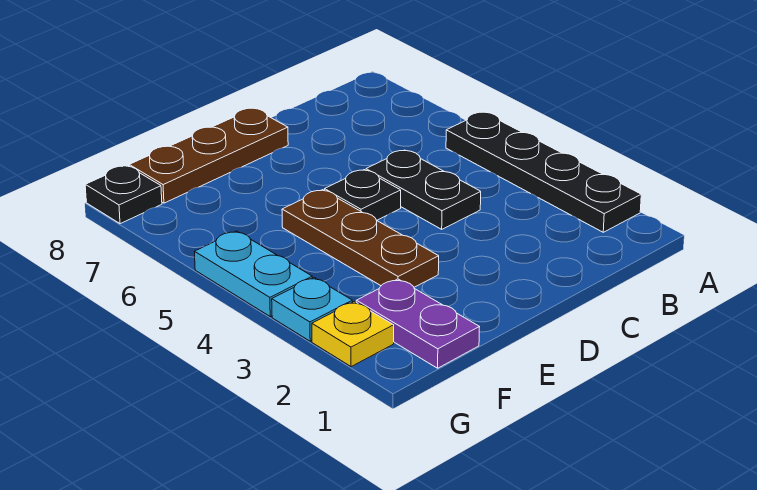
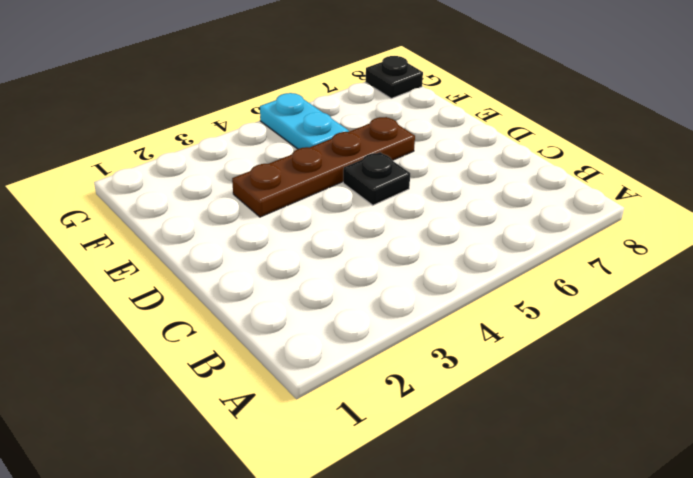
brown 1x4 plate [232,117,415,217] -> brown 1x3 plate [282,190,439,287]
cyan 1x2 plate [260,93,349,149] -> cyan 1x2 plate turned to [195,231,312,317]
none -> black 1x4 plate [446,112,641,232]
none -> black 1x2 plate [366,150,481,229]

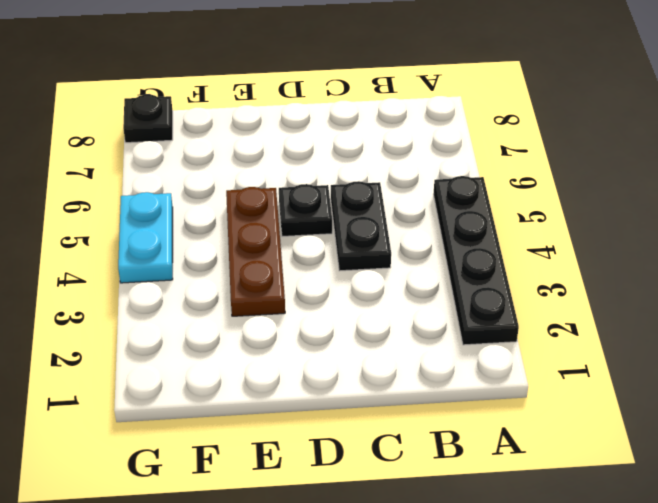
none -> brown 1x3 plate [129,108,288,203]
none -> purple 1x2 plate [356,279,479,368]

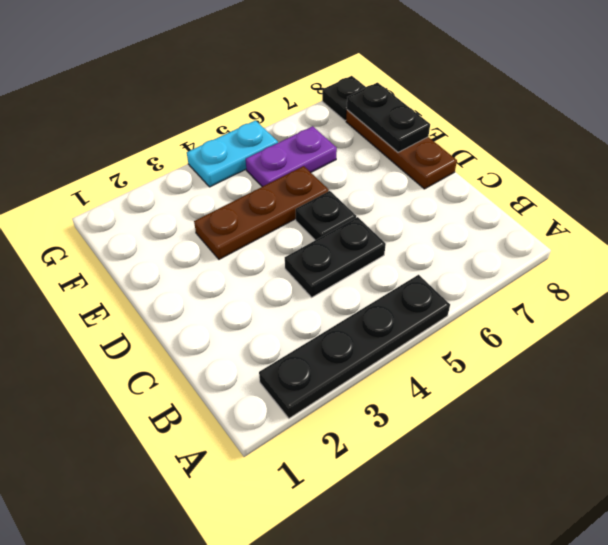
black 1x2 plate [347,83,430,152] -> none
purple 1x2 plate [246,126,337,187] -> purple 1x2 plate moved to [356,279,479,368]
none -> yellow 1x1 plate [312,301,394,367]
none -> cyan 1x1 plate [272,278,352,341]

